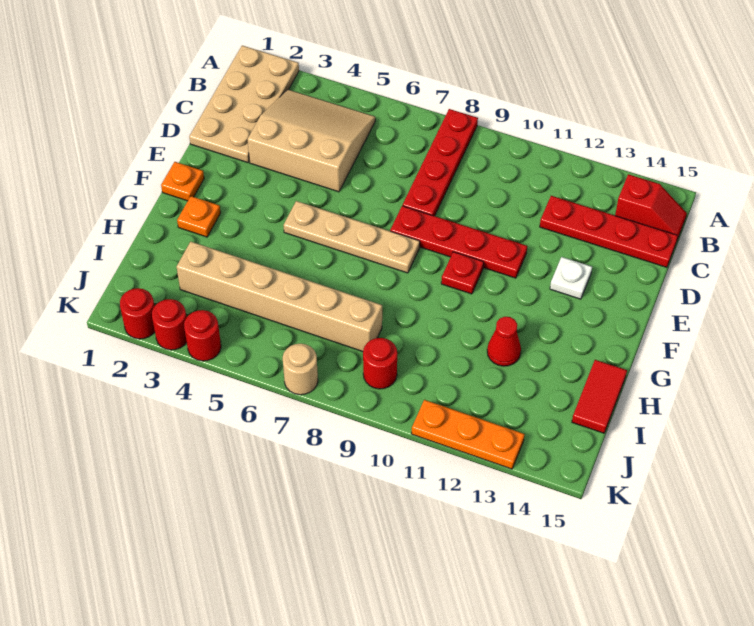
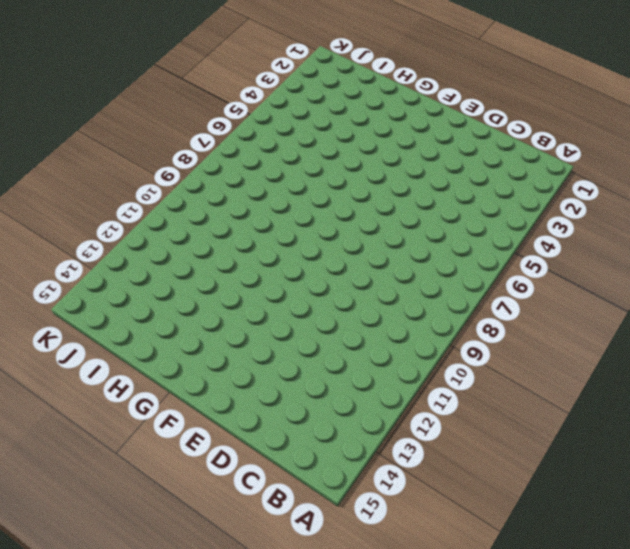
none -> tan 2x4 plate [189,46,299,163]
none -> red 1x4 plate [403,109,478,216]
none -> tan 3x3 slope [248,90,375,192]

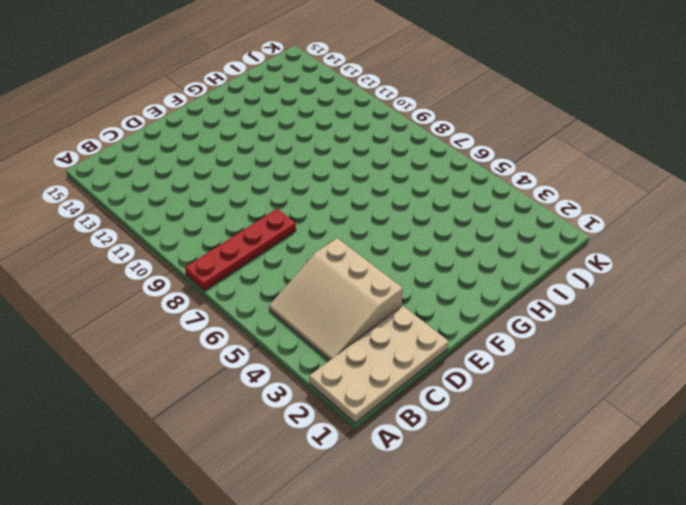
none -> red 1x2 slope [615,174,687,240]
none -> red 1x4 plate [540,196,678,267]
none -> red 1x4 plate [390,206,527,278]

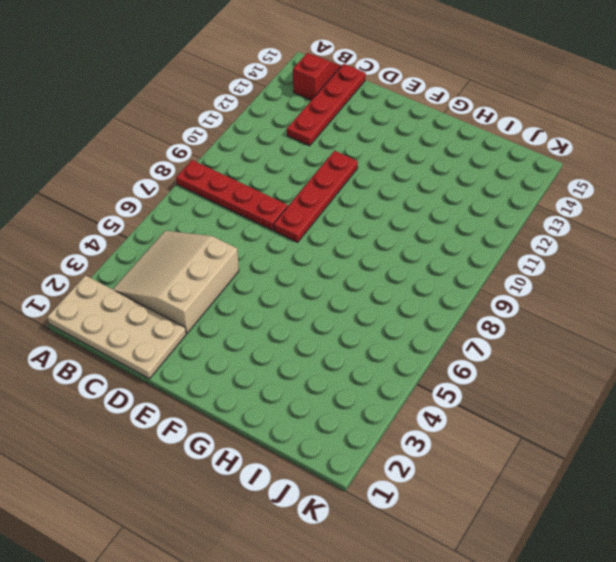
none -> white 1x1 plate [550,257,592,299]
none -> orange 1x1 plate [161,162,204,201]
none -> tan 1x4 plate [284,201,420,273]

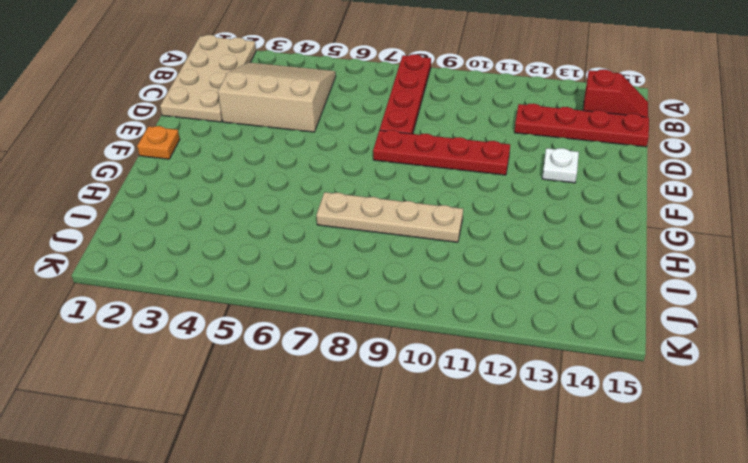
tan 1x4 plate [316,192,463,242] -> tan 1x4 plate moved to [284,201,420,273]
none -> red 1x1 plate [441,252,484,294]
none -> orange 1x1 plate [177,196,221,237]
none -> red 1x1 cone [487,317,521,366]

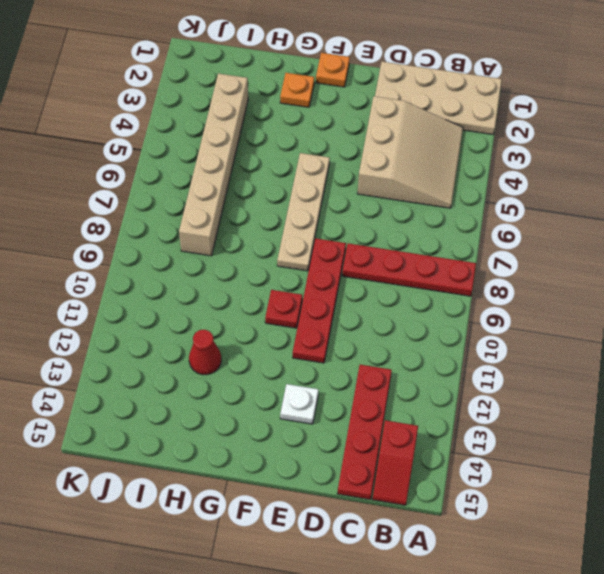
none -> red 1x2 tile [572,360,627,433]
none -> red 1x1 round brick [363,338,397,389]
none -> red 1x1 round brick [120,288,155,339]

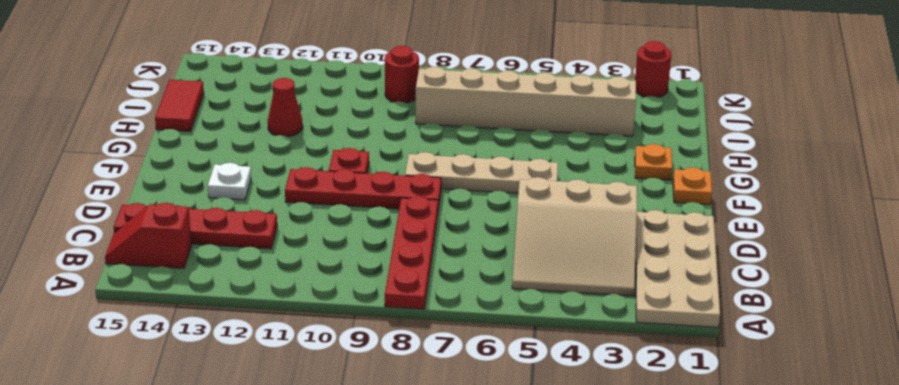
none -> red 1x1 round brick [152,299,187,350]
none -> red 1x1 round brick [184,310,221,361]
none -> tan 1x1 round brick [283,344,318,395]

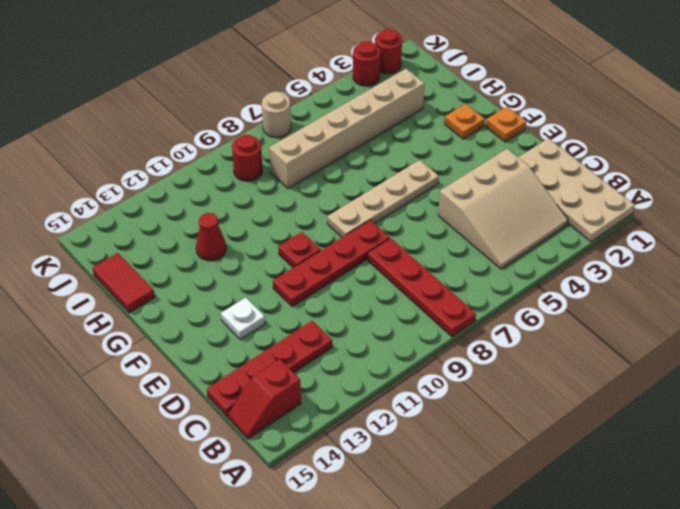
none -> red 1x1 round brick [184,310,221,361]
none -> orange 1x3 plate [412,400,525,469]

